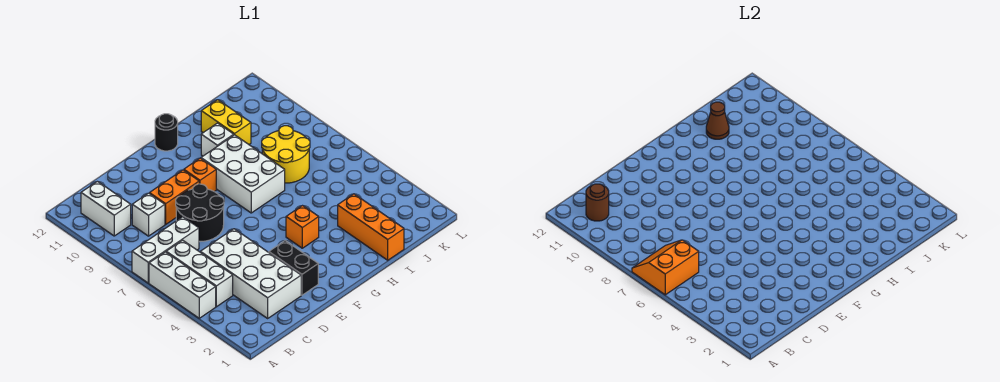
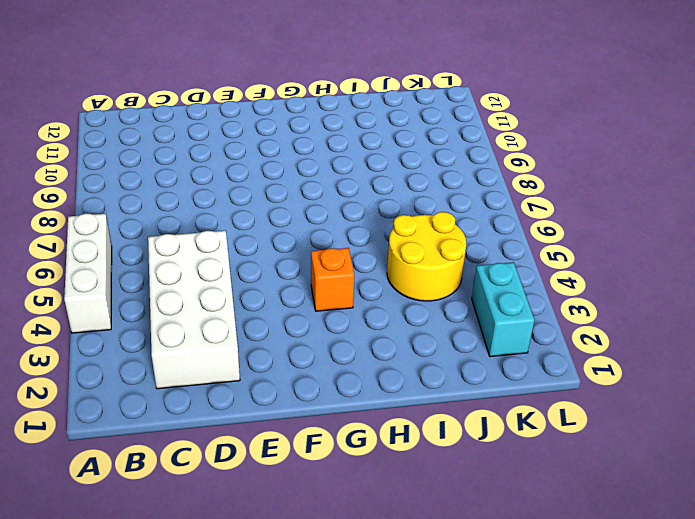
yellow 2x2 round brick [387,212,466,301] -> yellow 2x2 round brick moved to [262,126,310,183]
cyan 1x2 brick [472,262,535,357] -> none
none -> white 1x3 brick [132,217,199,283]
none -> white 1x3 brick [166,240,233,307]
none -> white 1x2 brick [81,181,131,236]

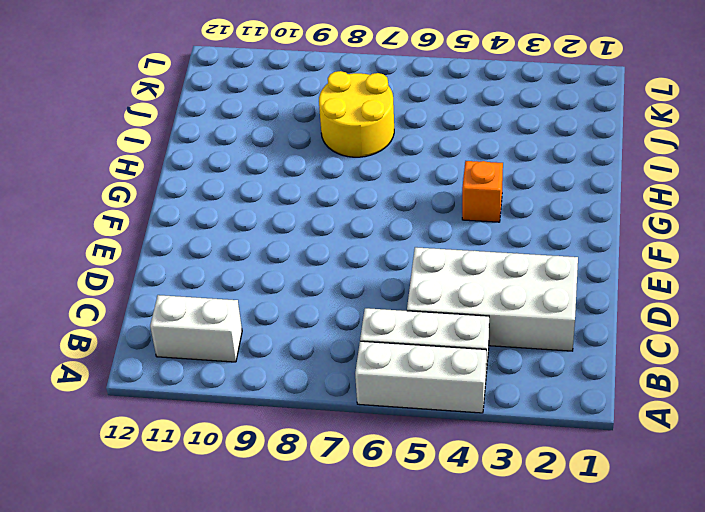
none -> white 1x3 brick [132,217,199,283]
none -> white 1x1 brick [132,193,165,236]
none -> black 2x2 round brick [176,184,224,242]

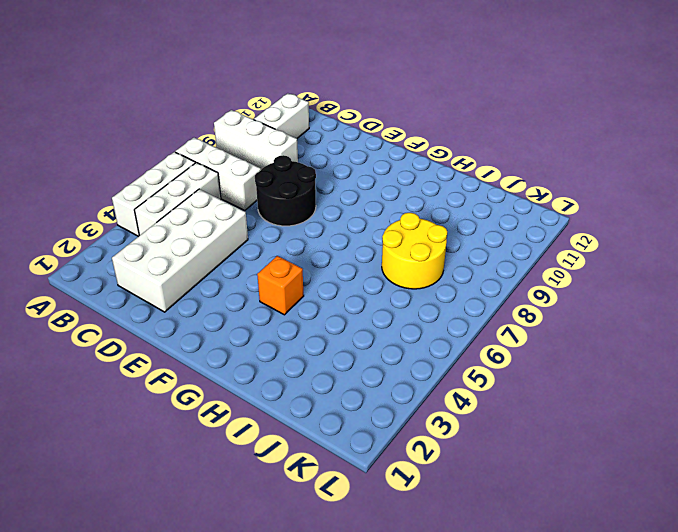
white 1x3 brick [214,110,298,169] -> white 1x1 brick [132,193,165,236]
none -> orange 1x2 brick [149,170,199,224]
none -> black 1x2 brick [269,241,318,295]
none -> orange 1x1 brick [184,158,216,192]

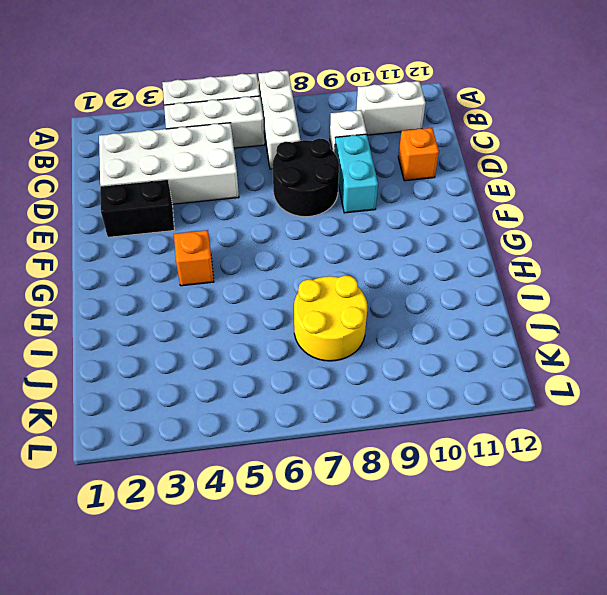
cyan 1x2 brick [335,134,378,213] -> orange 1x2 brick [149,170,199,224]
orange 1x1 brick [398,128,439,181] -> orange 1x1 brick moved to [184,158,216,192]
none -> white 2x3 brick [201,135,285,213]
none -> black 1x1 round brick [155,114,178,151]
none -> white 1x1 brick [201,123,234,156]

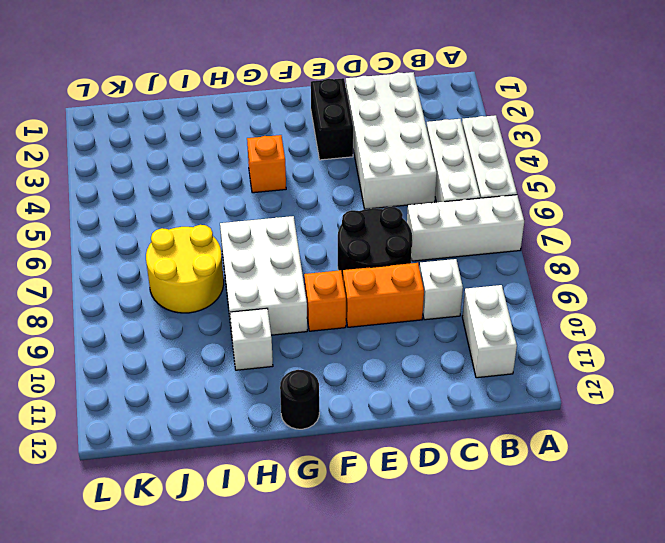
none -> orange 1x3 brick [338,194,404,260]
none -> yellow 1x2 brick [201,100,251,144]
none -> orange 2x2 slope [632,240,699,295]

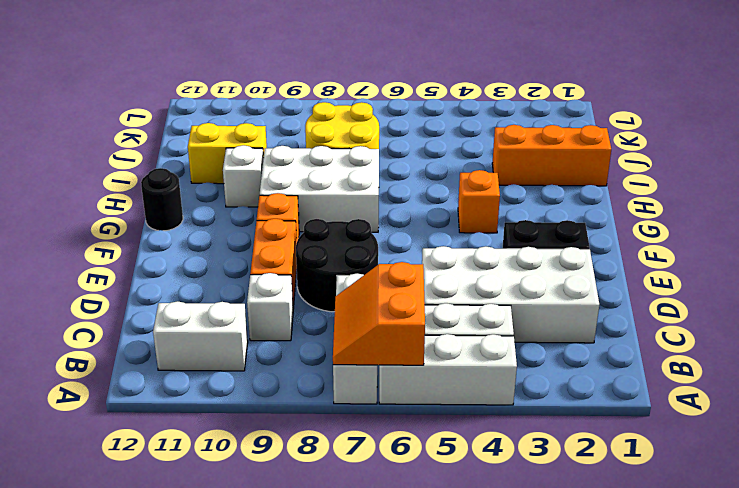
none -> brown 1x1 round brick [586,184,609,221]
none -> brown 1x1 cone [706,102,729,139]

